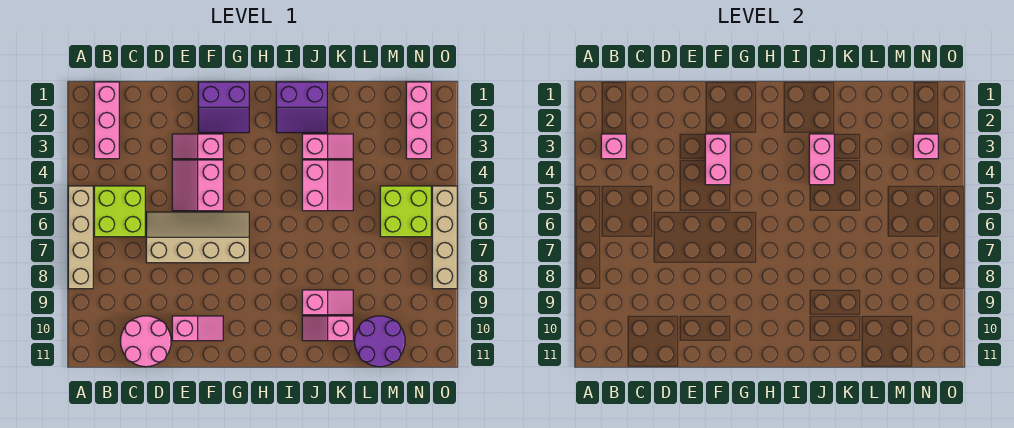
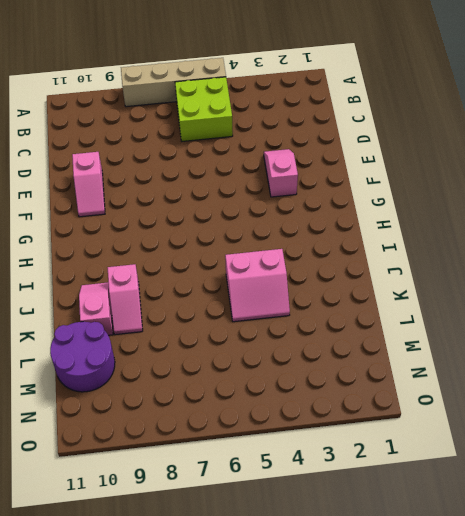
none -> pink 1x3 brick [94,82,119,159]
none -> pink 2x2 round brick [120,316,171,367]
none -> tan 2x4 slope [146,212,249,263]

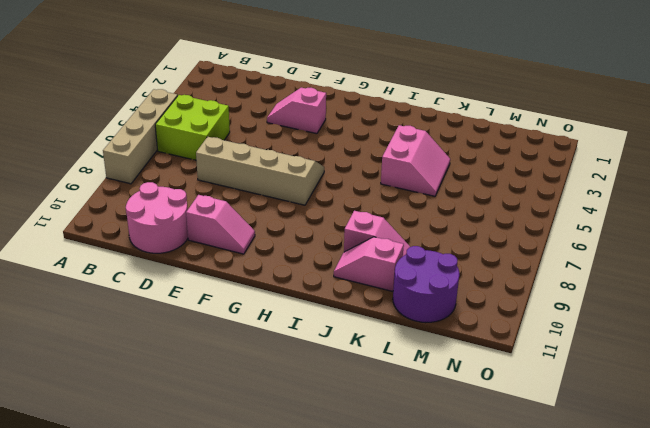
none -> pink 1x3 brick [94,82,119,159]
none -> pink 2x2 slope [172,160,223,211]
none -> purple 2x2 slope [198,82,249,133]

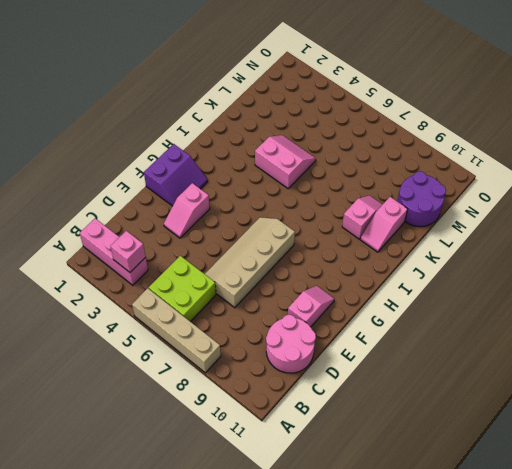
none -> pink 2x2 slope [172,160,223,211]
none -> purple 2x2 slope [276,82,327,133]
none -> pink 1x2 slope [302,134,353,159]

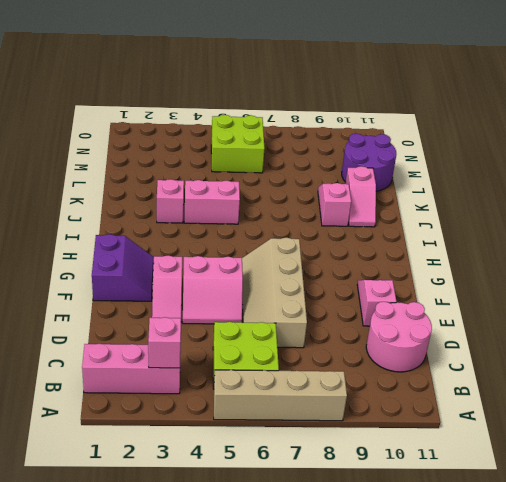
none -> purple 2x2 slope [276,82,327,133]
none -> pink 1x3 brick [406,82,431,159]
none -> tan 1x4 brick [432,186,457,289]

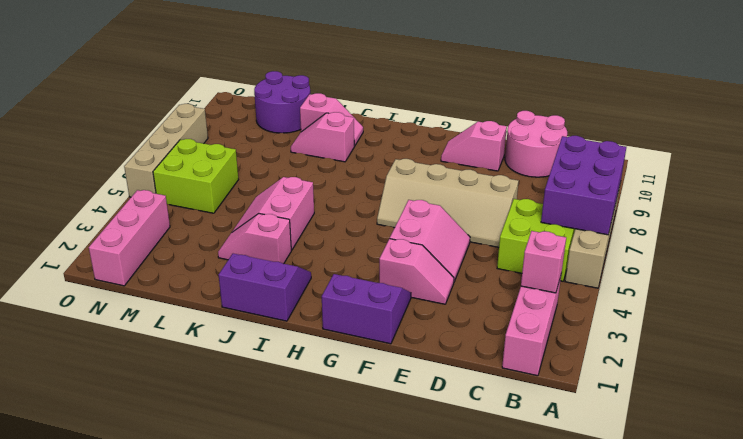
purple 2x3 brick [541,136,626,235] -> none
none -> pink 1x2 brick [705,134,730,185]
none -> pink 1x2 brick [809,134,834,185]
none -> pink 1x1 brick [913,134,938,159]

